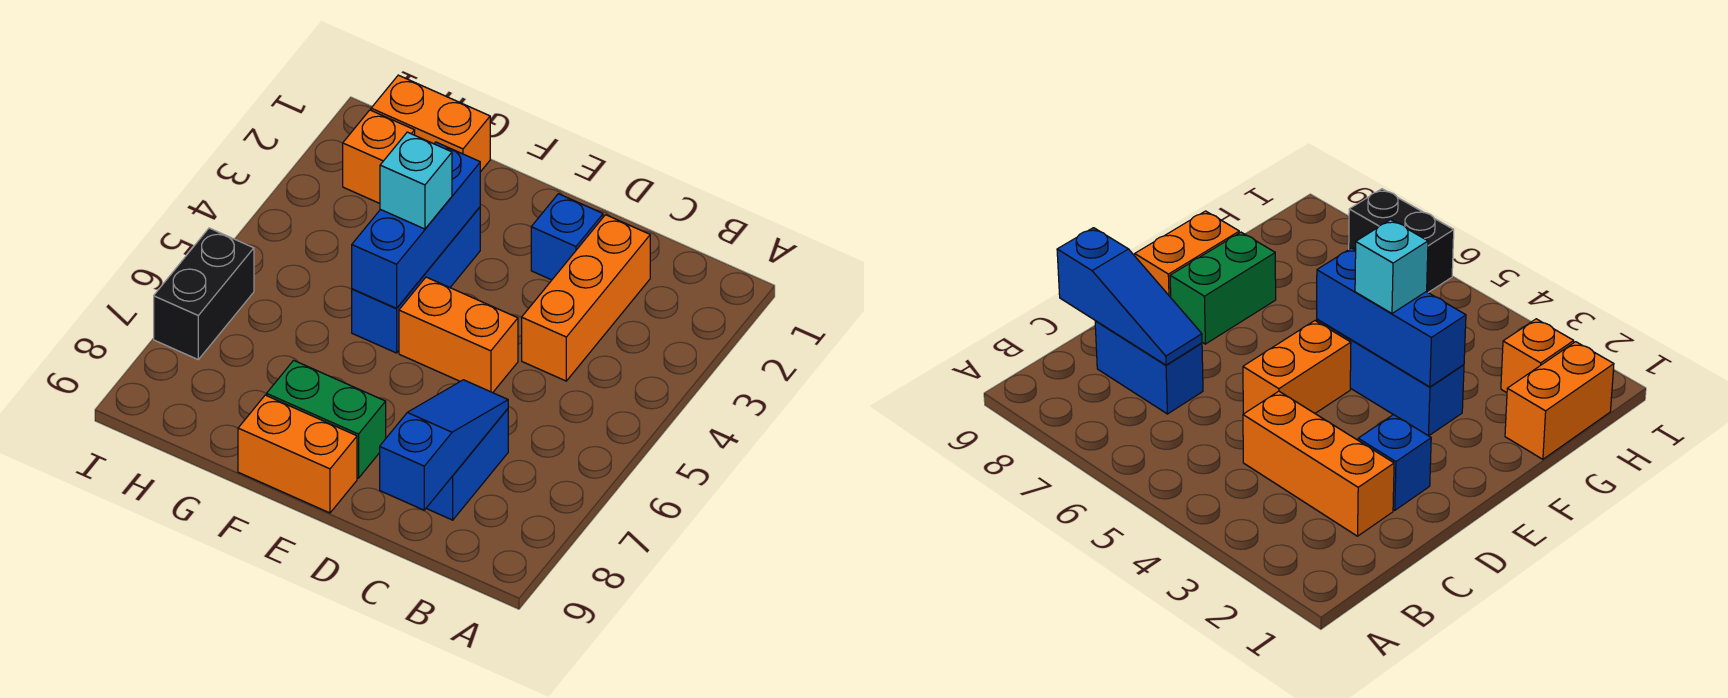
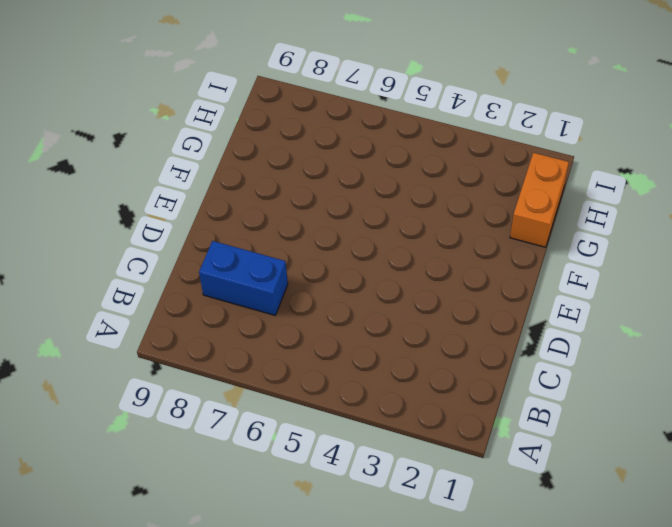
none -> orange 1x3 brick [522,215,650,381]
none -> blue 1x1 brick [531,194,603,280]
none -> orange 1x2 brick [399,277,518,393]

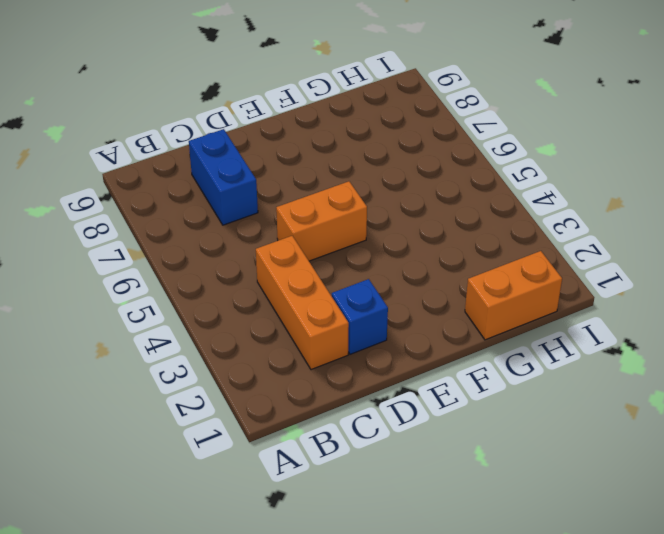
none -> green 1x2 brick [267,360,386,478]
none -> orange 1x2 brick [238,395,357,513]
none -> blue 1x3 brick [352,207,480,353]

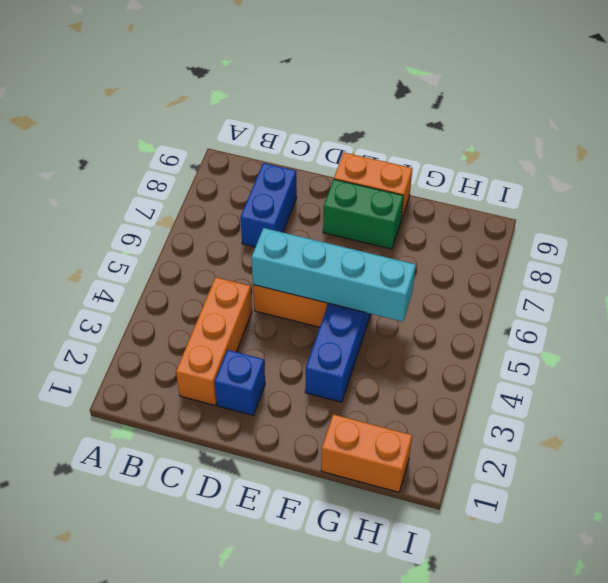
cyan 1x4 brick [252,228,416,322] -> blue 1x3 brick [352,142,480,309]
none -> orange 1x1 brick [343,110,415,203]
none -> black 1x2 brick [154,228,254,359]
none -> blue 1x3 slope [380,380,508,510]

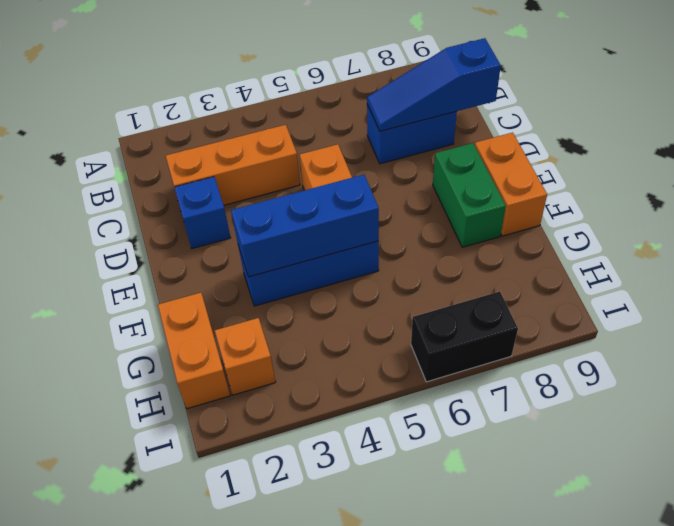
none -> cyan 1x1 brick [380,132,452,229]

